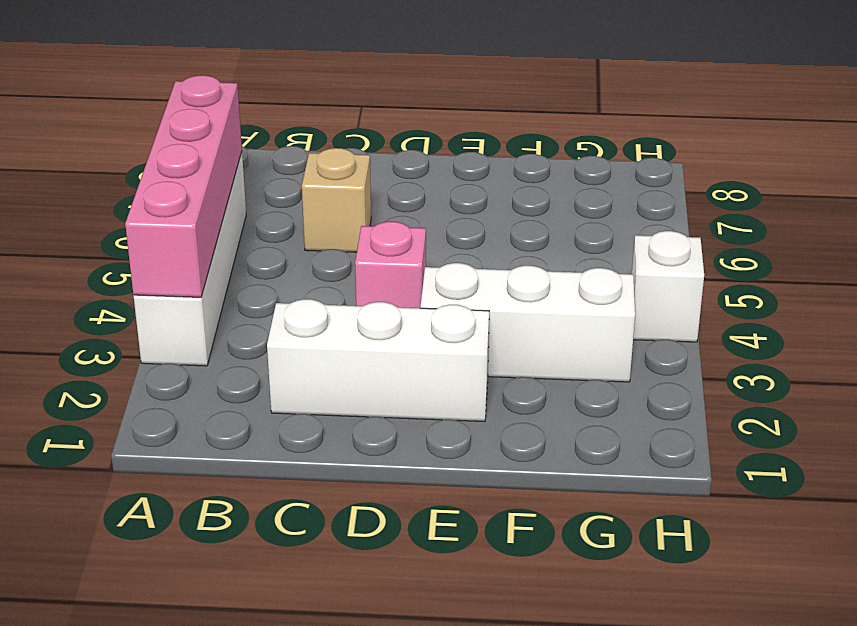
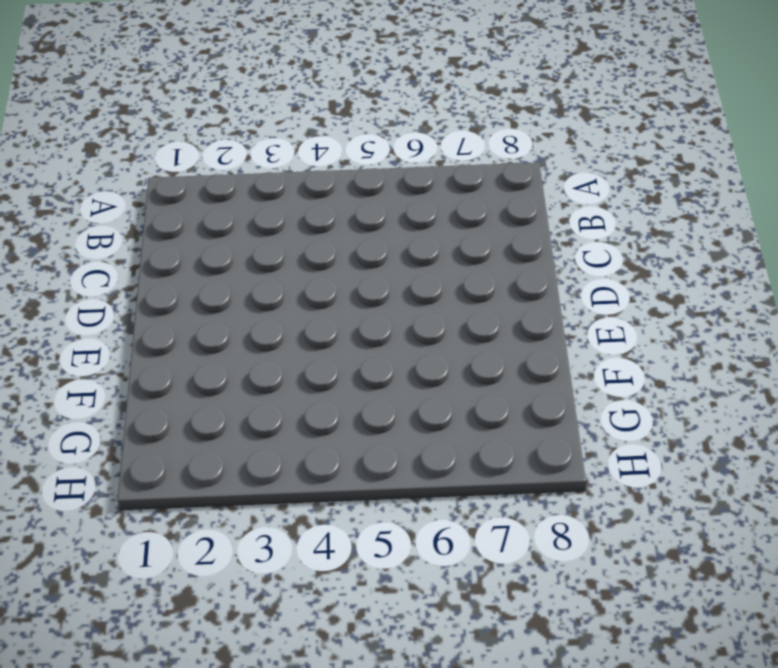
none -> white 1x4 brick [134,152,246,366]
none -> white 1x3 brick [267,299,489,422]

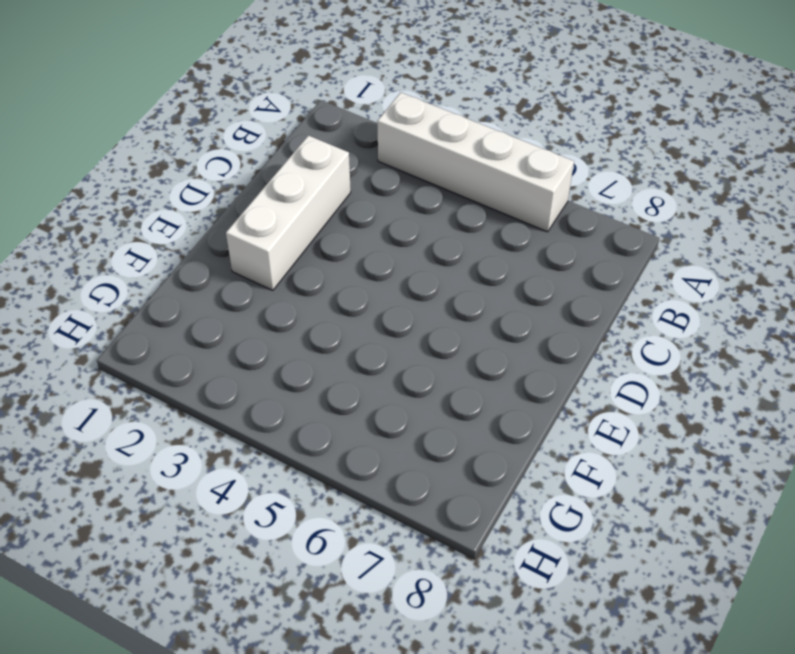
none -> tan 1x1 brick [302,148,371,252]
none -> pink 1x1 brick [355,222,426,308]

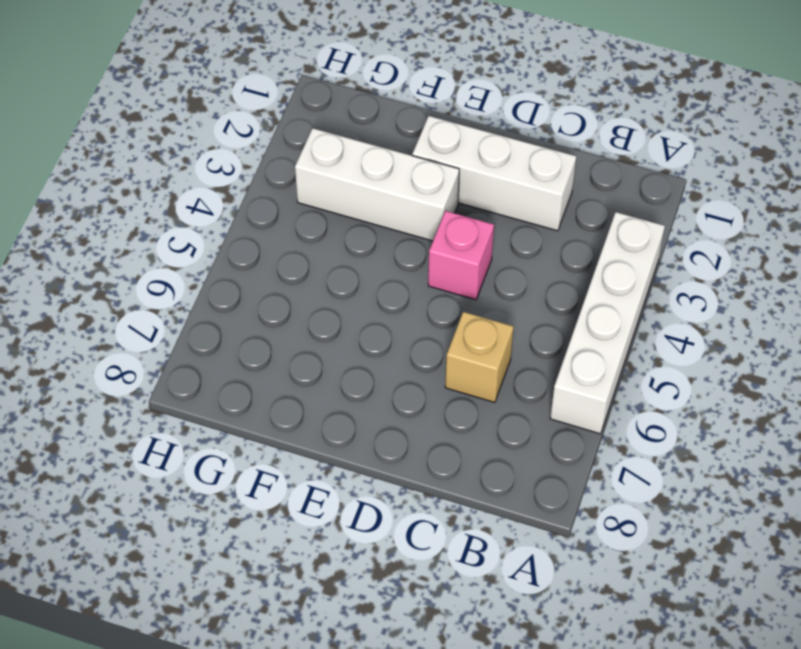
none -> white 1x1 brick [632,231,704,342]
none -> pink 1x4 brick [125,75,242,297]

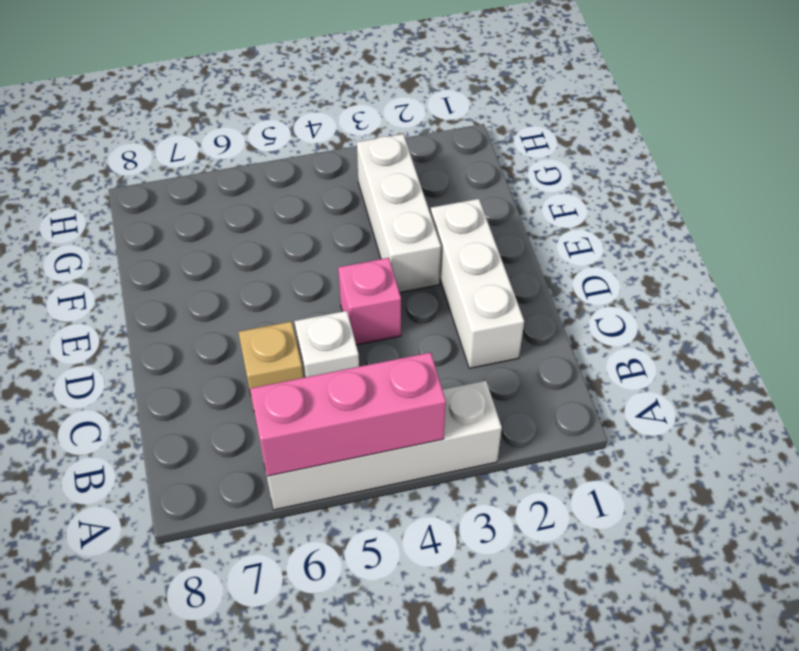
pink 1x3 brick [250,352,446,476] -> pink 1x4 brick [125,75,242,297]
white 1x1 brick [294,311,359,378] -> white 1x1 brick moved to [632,231,704,342]

